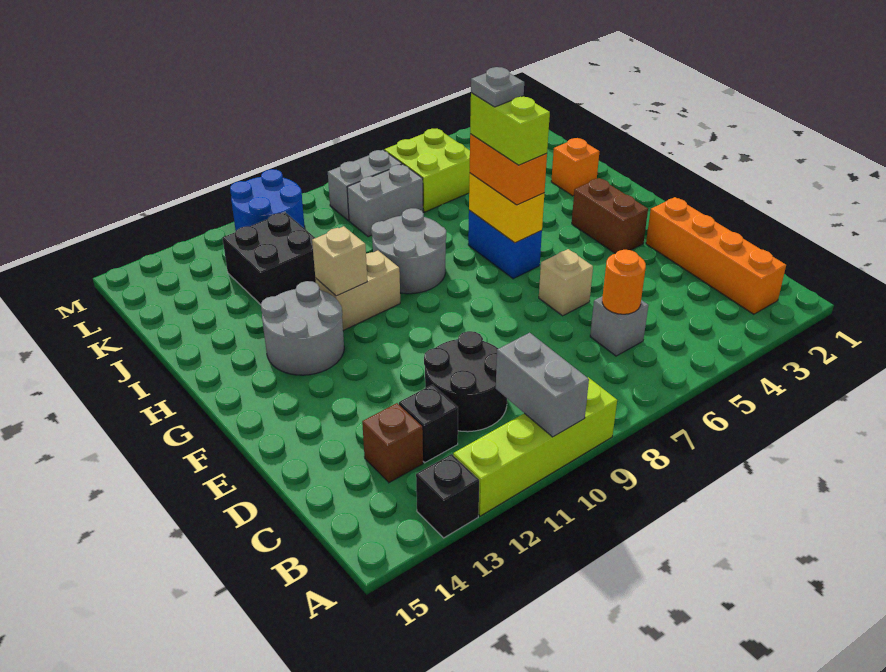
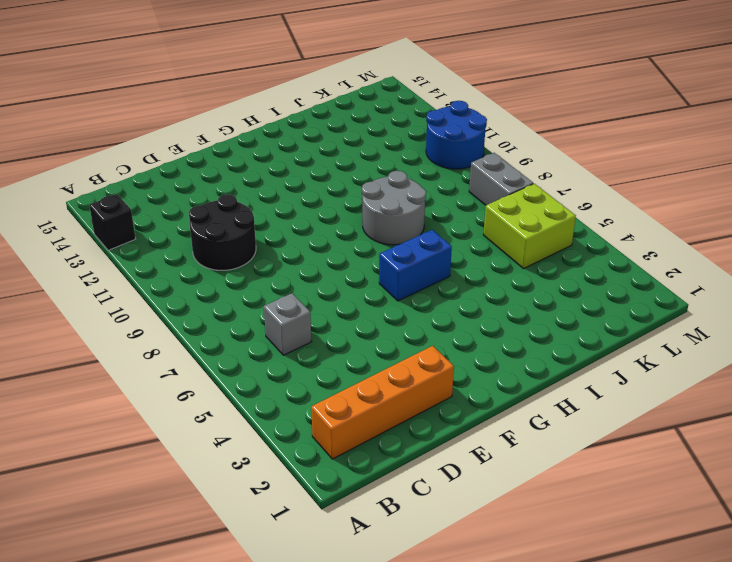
none -> lime 1x4 brick [453,377,617,516]
none -> black 1x1 brick [399,385,458,463]
none -> brown 1x1 brick [362,403,423,483]

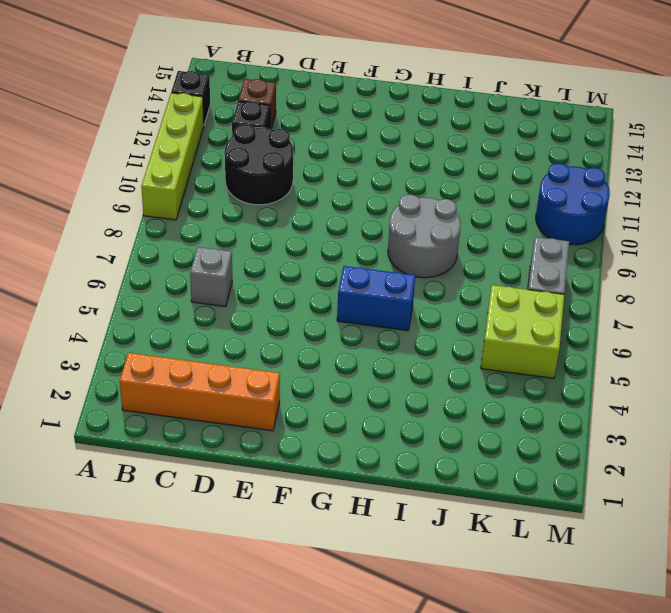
none -> tan 1x1 brick [539,249,593,316]
none -> brown 1x2 brick [572,178,648,254]
none -> grey 2x2 round brick [261,281,344,375]

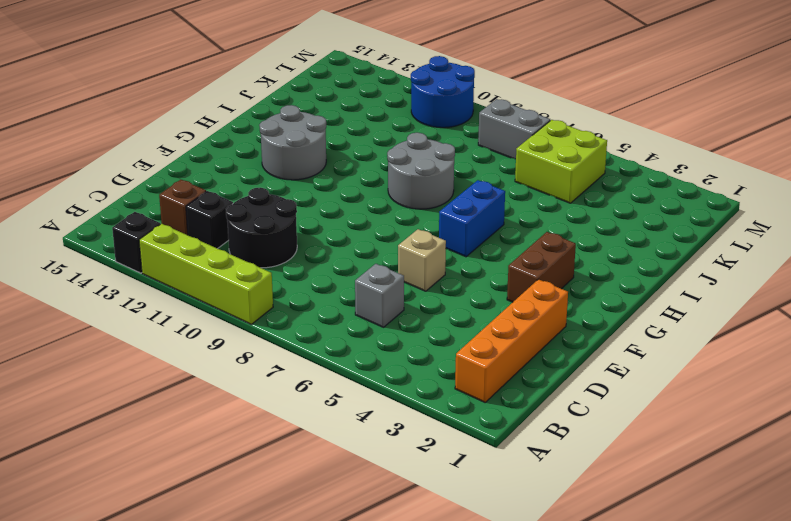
none -> tan 1x2 brick [315,251,400,331]
none -> orange 1x1 brick [551,138,600,196]
none -> black 2x2 brick [223,212,316,305]

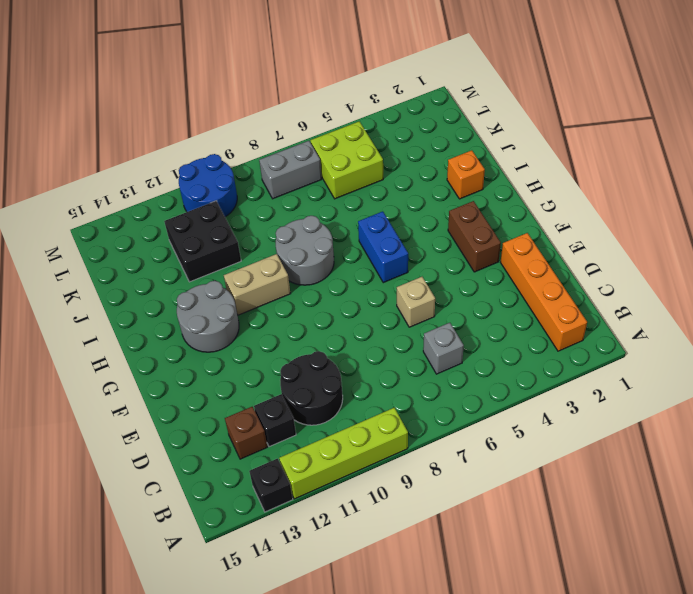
none -> grey 1x2 brick [347,164,423,237]
none -> grey 1x2 brick [496,333,589,437]
none -> orange 1x1 round brick [602,250,646,314]

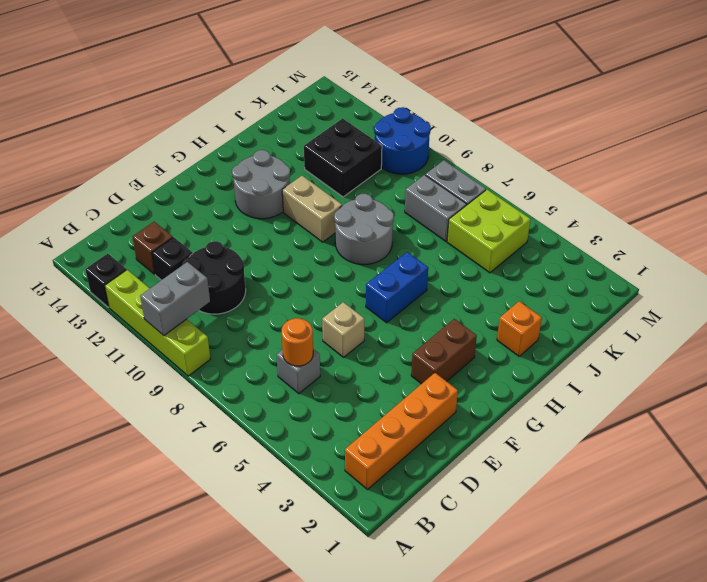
none -> yellow 1x2 brick [469,173,544,243]
none -> tan 1x1 brick [312,226,367,296]
none -> orange 1x2 brick [470,134,547,205]

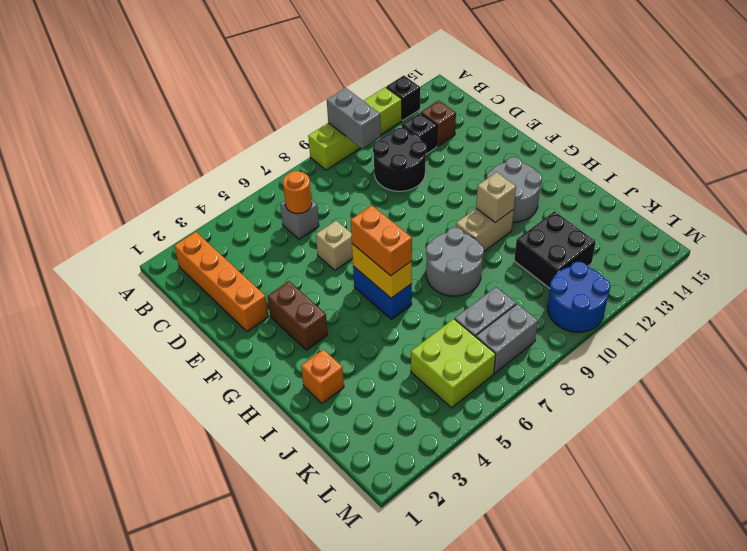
none -> lime 1x2 brick [470,93,550,165]
none -> grey 1x1 plate [471,67,524,107]

